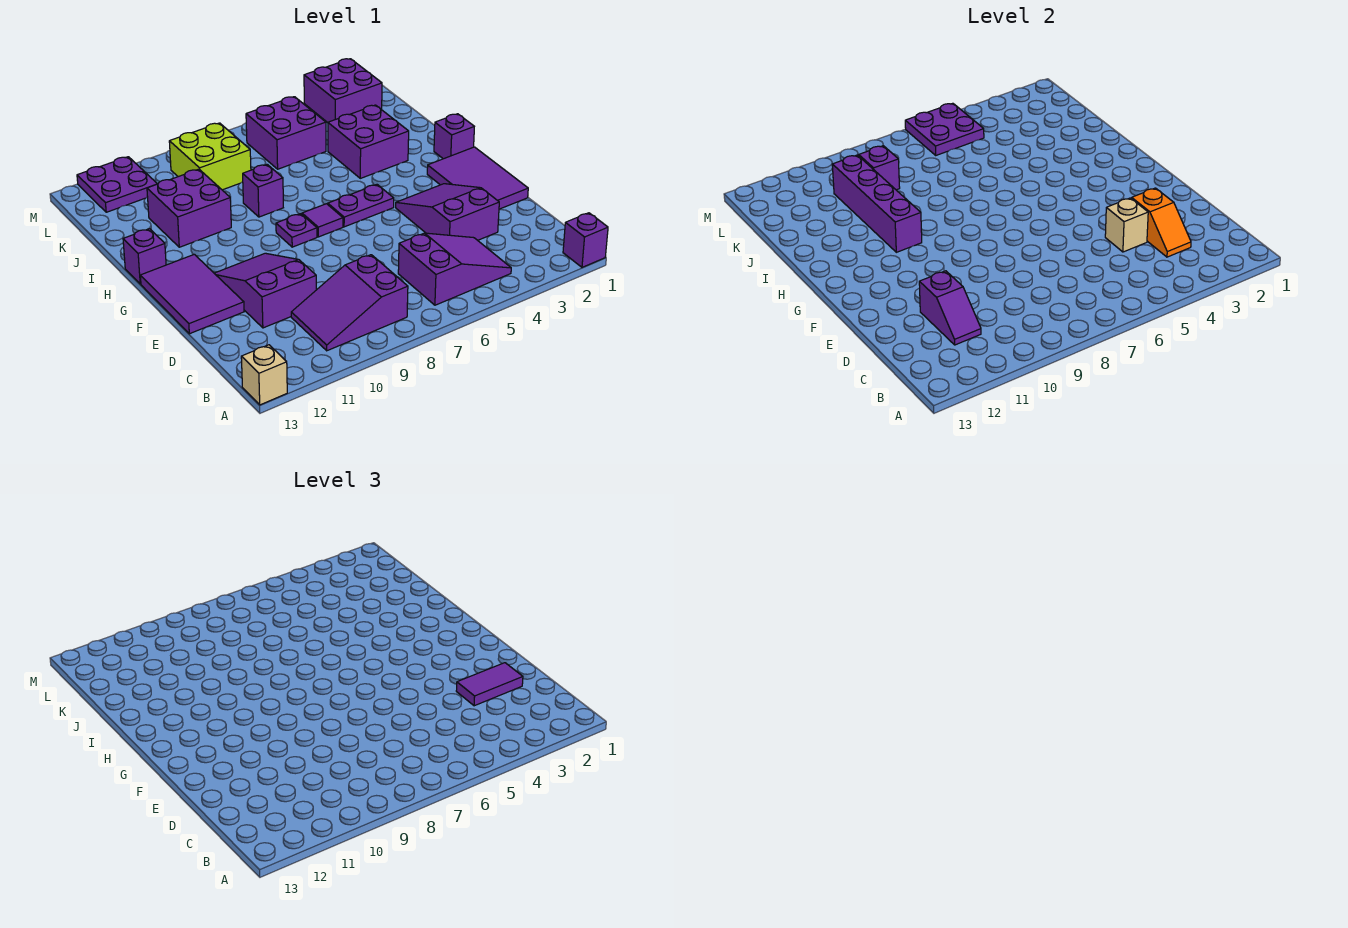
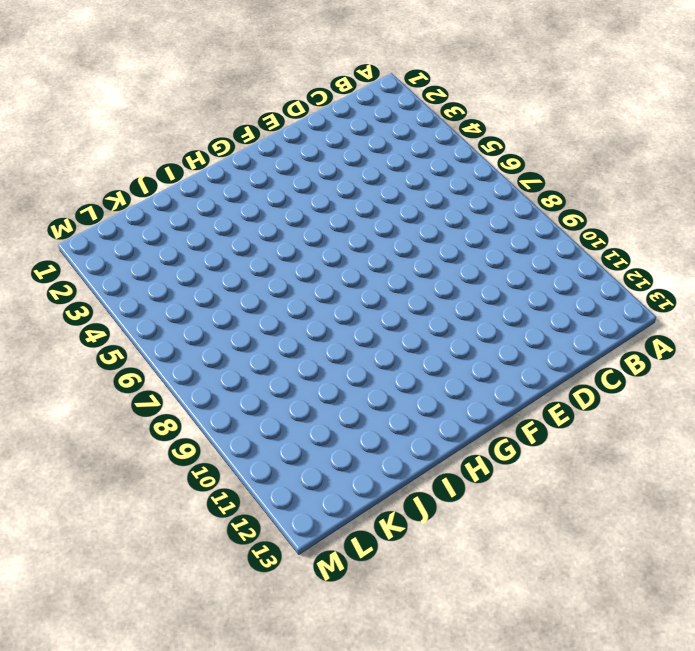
none -> purple 1x1 brick [563,213,608,267]
none -> tan 1x1 brick [241,345,287,405]
none -> purple 2x3 slope [398,233,511,305]

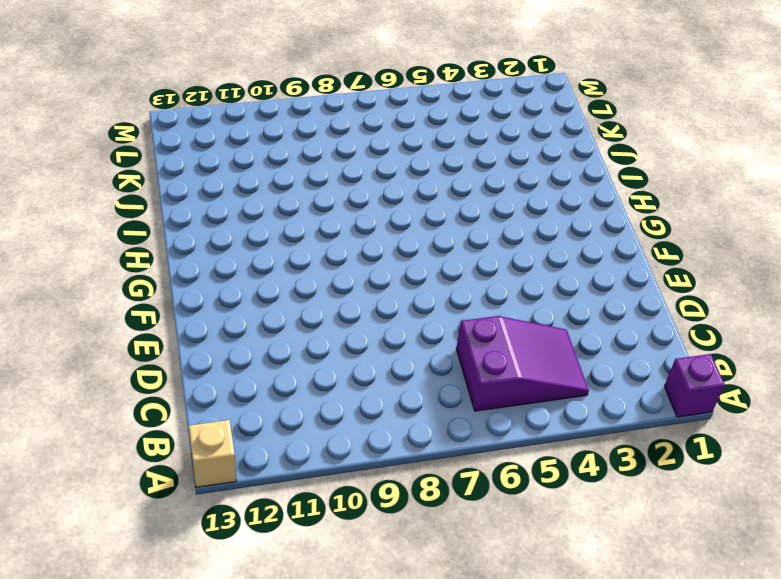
none -> purple 2x3 slope [291,255,408,351]
none -> purple 2x3 slope [396,184,499,240]
none -> purple 2x3 slope [214,253,316,328]

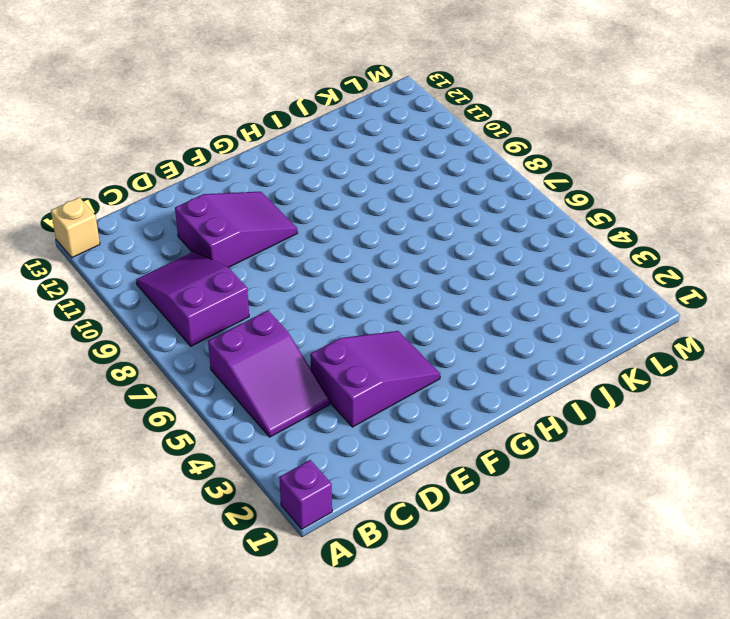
none -> purple 2x3 tile [427,147,528,209]
none -> purple 2x3 tile [140,254,244,334]
none -> purple 1x2 plate [328,185,394,227]

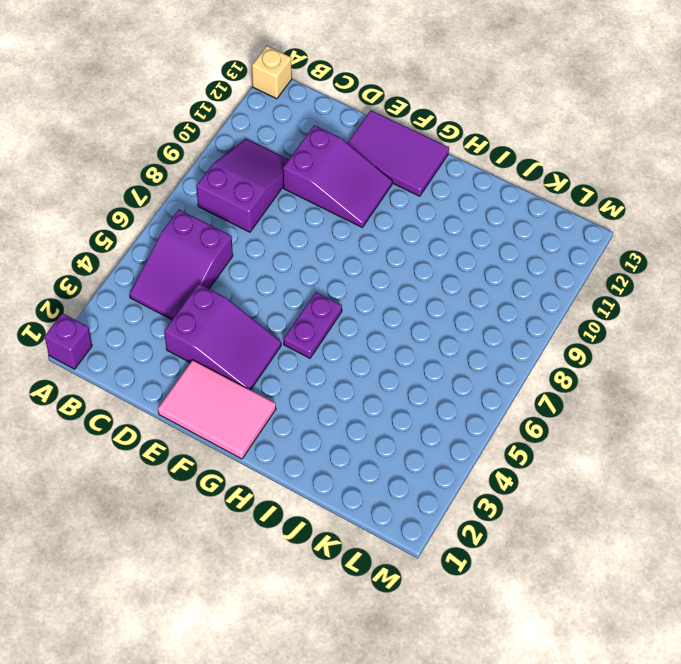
pink 2x3 tile [158,360,276,459] -> purple 2x3 tile [427,147,528,209]
none -> purple 1x1 tile [302,204,343,237]
none -> purple 1x1 plate [276,214,317,247]
none -> purple 1x1 brick [434,114,474,159]

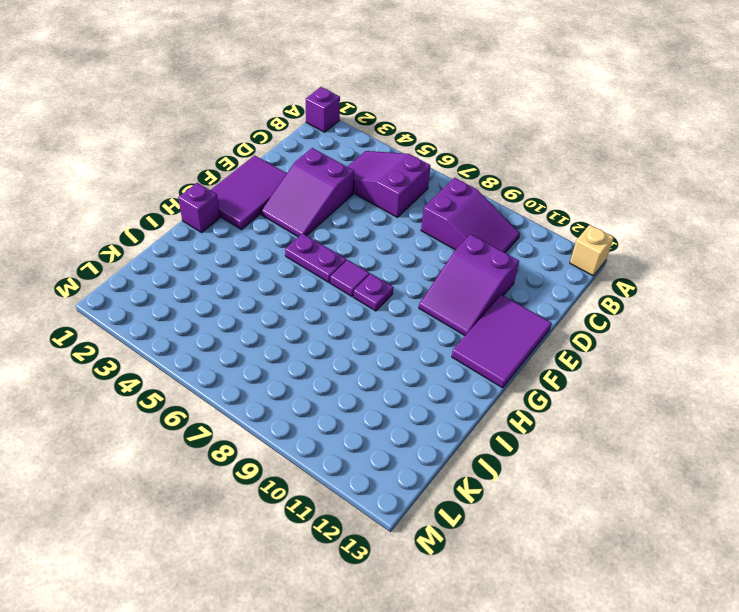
none -> purple 1x1 brick [123,229,166,284]
none -> purple 2x2 brick [328,105,409,178]
none -> purple 1x1 brick [243,164,283,217]

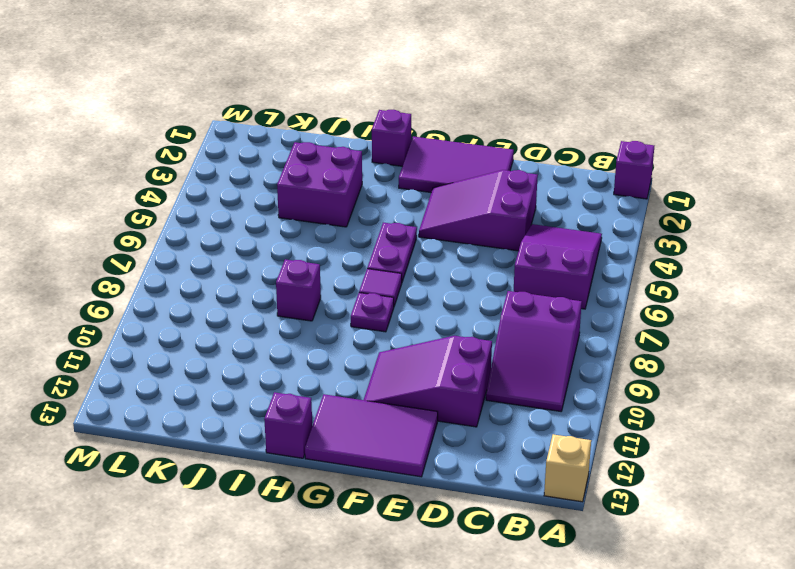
none -> purple 2x2 brick [147,169,231,247]
none -> purple 2x2 brick [246,97,326,169]
none -> lime 2x2 brick [169,123,251,190]

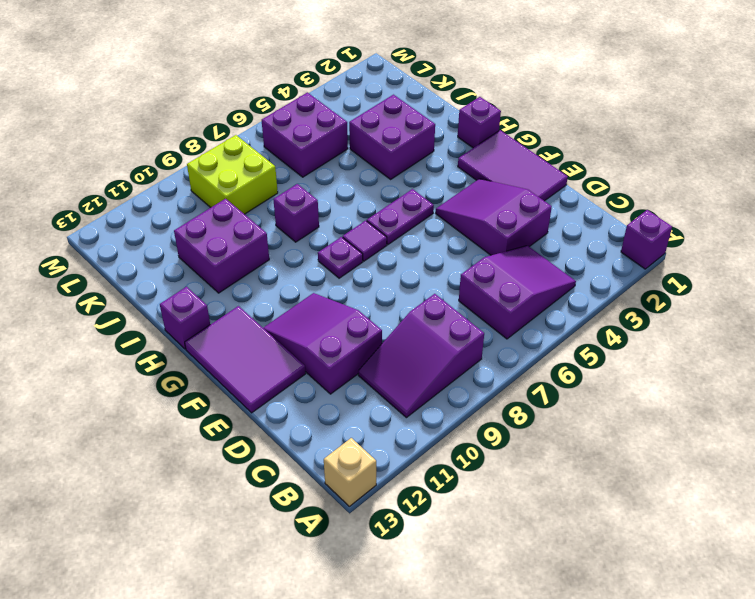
none -> purple 2x2 brick [304,59,382,123]
none -> purple 2x2 plate [77,157,157,212]
none -> orange 1x2 slope [1132,188,1191,257]

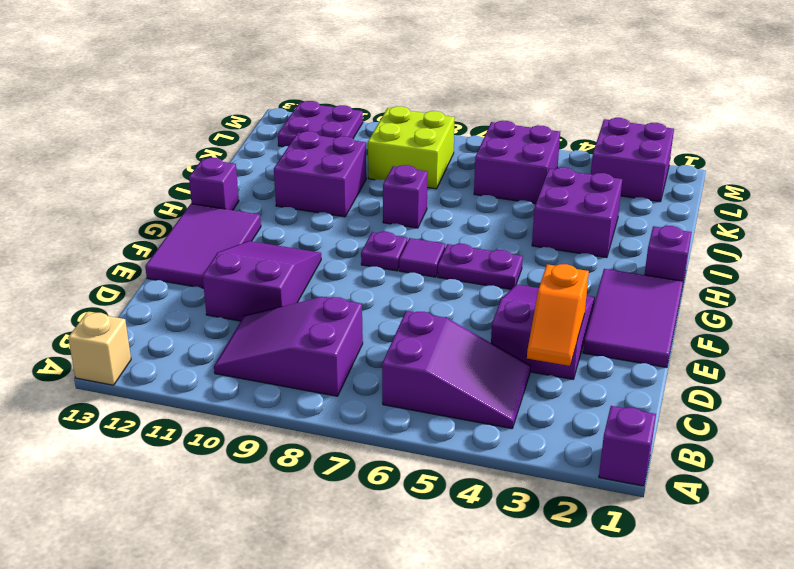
none -> purple 1x2 slope [919,271,981,345]
none -> tan 1x1 brick [1105,198,1148,252]
none -> purple 1x4 brick [832,155,922,252]

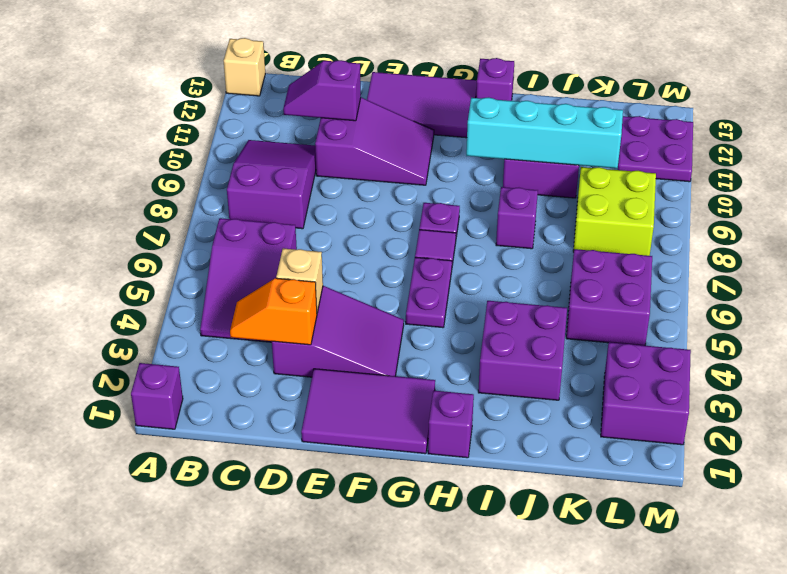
cyan 1x4 brick [466,97,623,168] -> purple 1x4 brick [832,155,922,252]
none -> purple 1x1 brick [859,146,900,190]
none -> purple 2x2 plate [905,103,984,155]
none -> purple 1x2 tile [456,663,523,706]

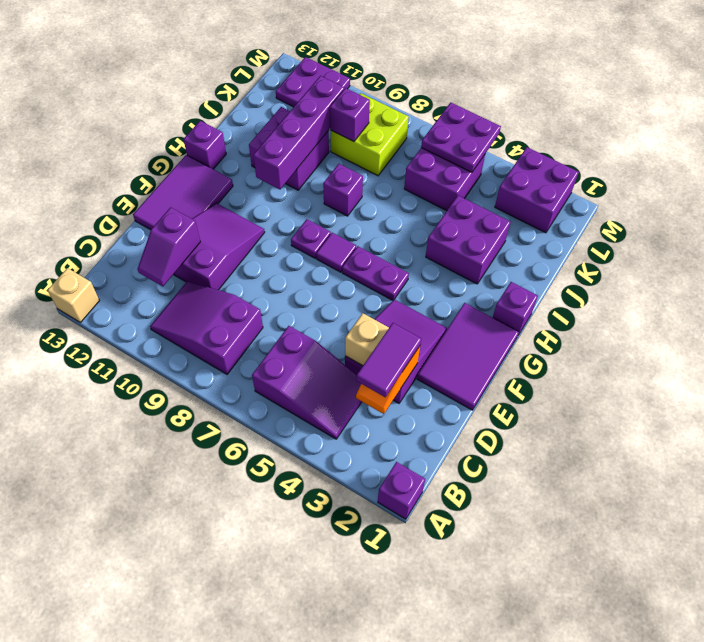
purple 1x2 tile [356,323,421,397] -> purple 1x2 tile turned to [456,663,523,706]

